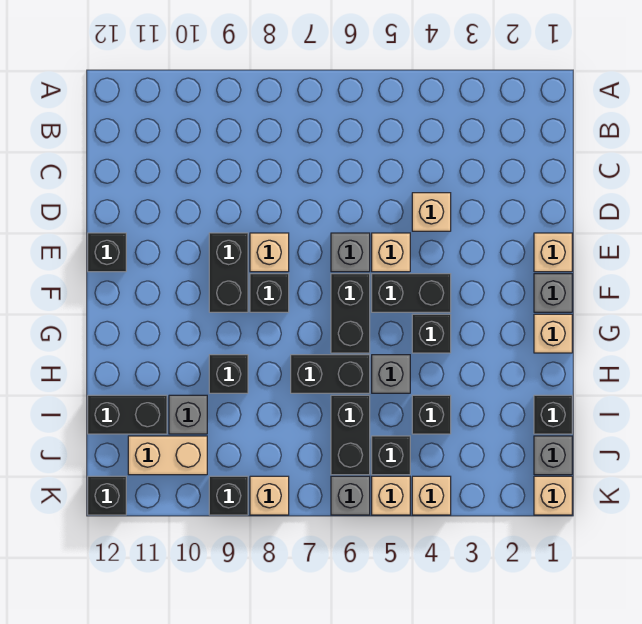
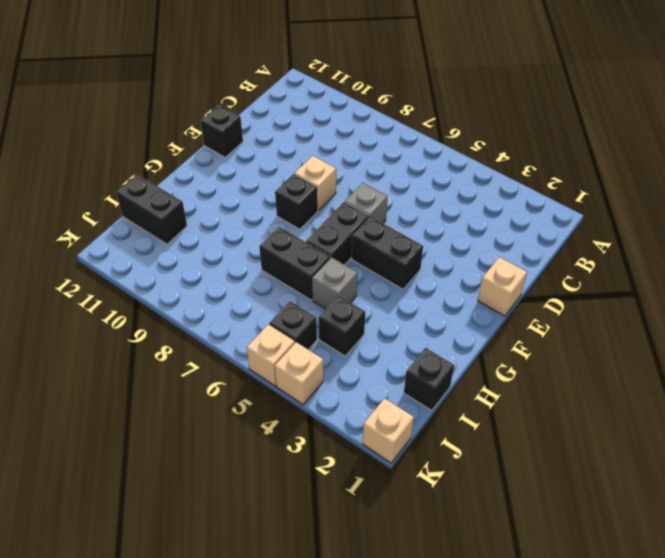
none -> tan 1x1 brick [412,193,451,231]
none -> tan 1x1 brick [372,233,410,272]
none -> black 1x2 brick [209,233,248,312]
none -> grey 1x1 brick [534,274,572,312]

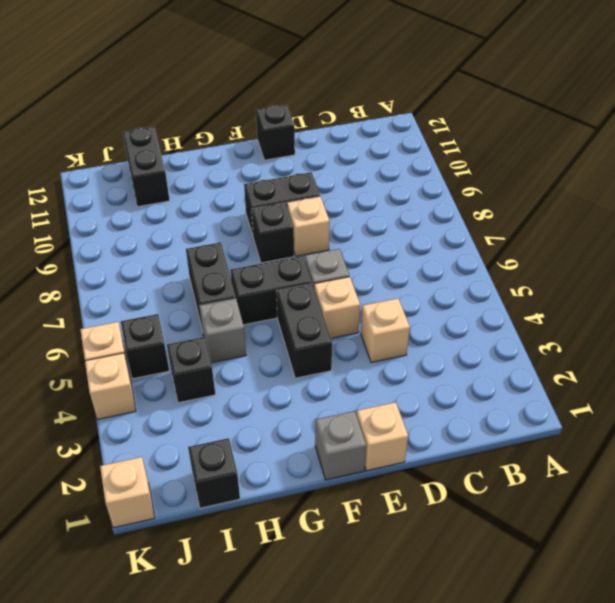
none -> tan 1x1 brick [534,314,572,353]
none -> black 1x1 brick [412,314,451,353]
none -> black 1x1 brick [209,355,248,393]
none -> black 1x2 brick [331,395,370,475]

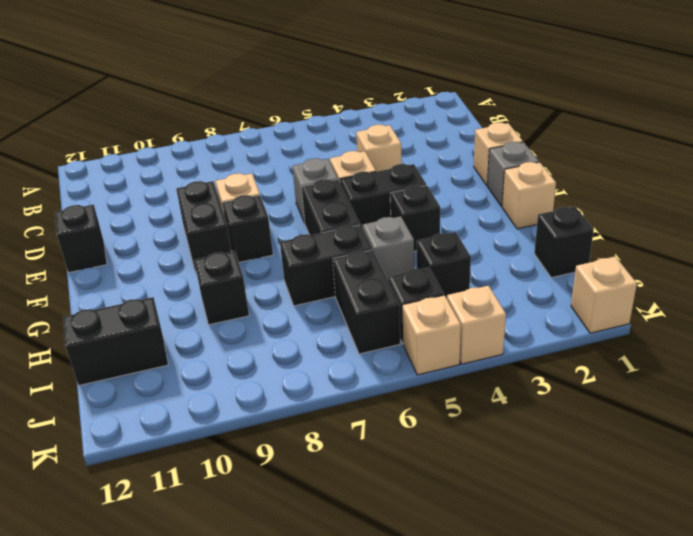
none -> grey 1x1 brick [169,395,207,434]
none -> grey 1x1 brick [534,436,572,475]
none -> tan 1x2 brick [128,436,207,475]
none -> grey 1x1 brick [331,476,370,515]

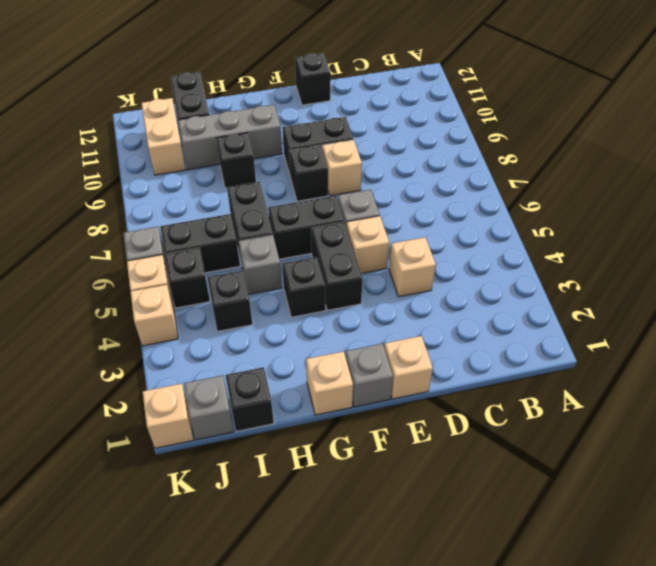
grey 1x3 brick [178,105,282,170] -> grey 1x1 brick [169,395,207,434]
none -> tan 1x1 brick [250,476,289,515]
none -> black 1x1 brick [209,476,248,515]
none -> black 1x1 brick [88,476,126,515]

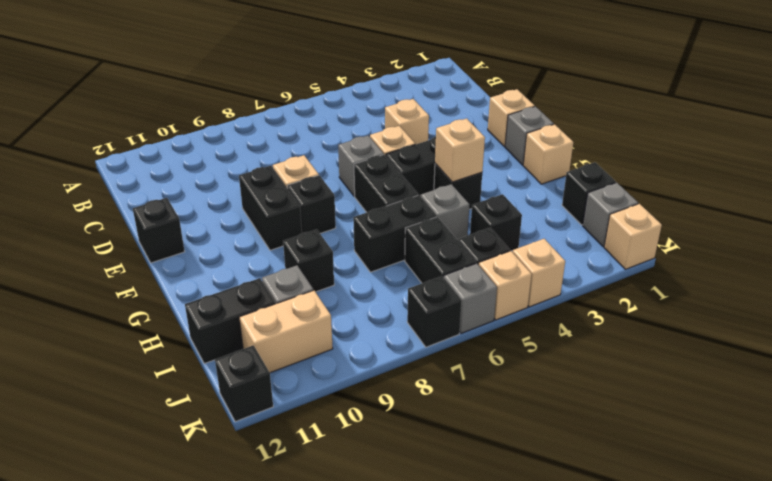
tan 1x1 brick [435,119,485,182] -> tan 1x1 brick moved to [250,476,289,515]
black 1x1 brick [407,276,462,347] -> black 1x1 brick moved to [209,476,248,515]

